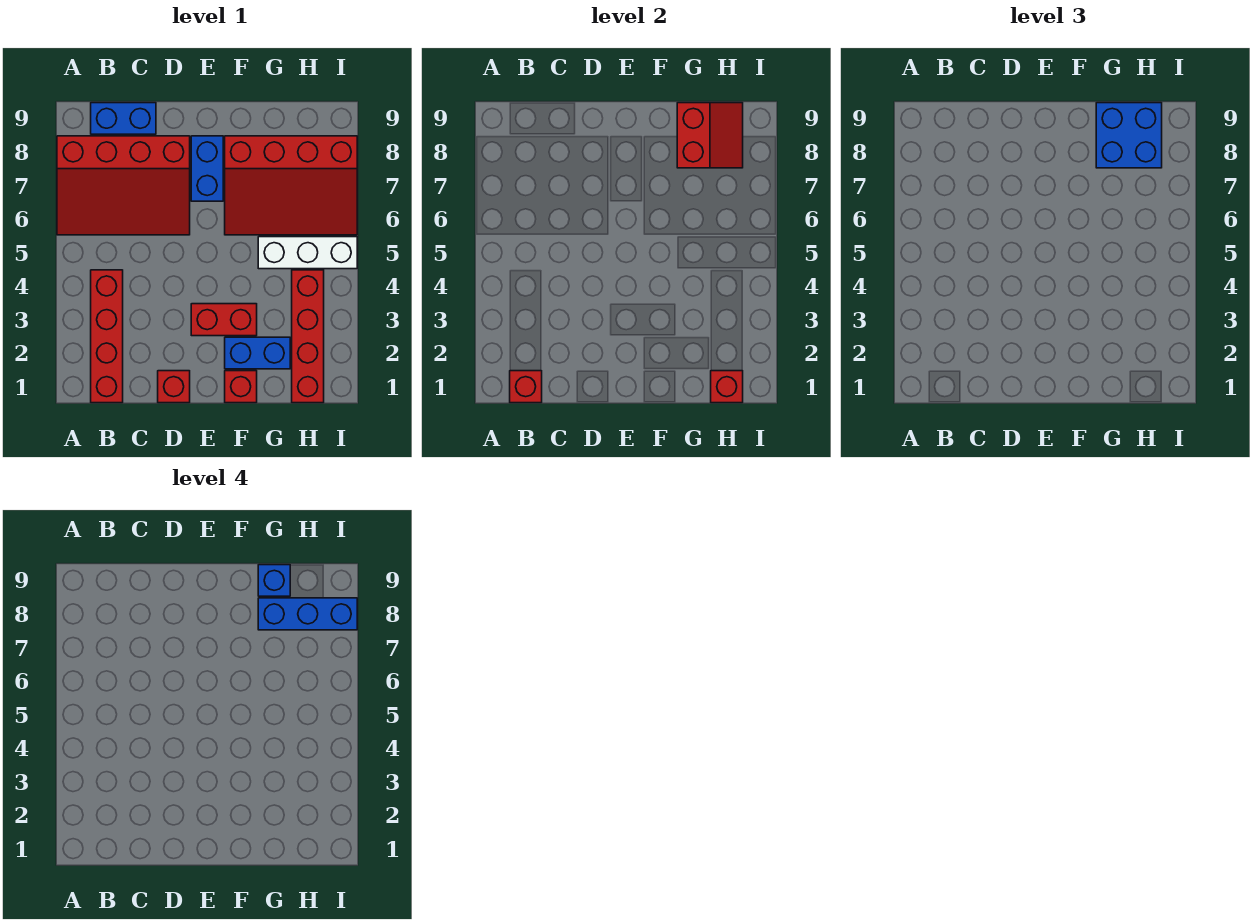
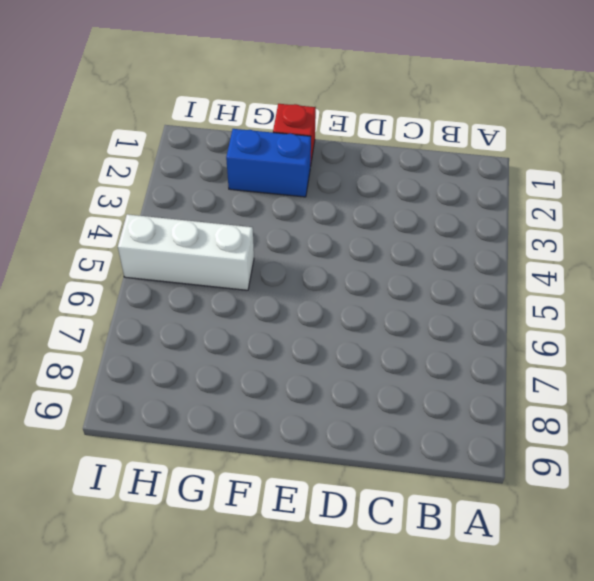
none -> red 3x4 slope [57,136,190,235]
none -> red 1x4 brick [91,270,123,403]
none -> blue 1x2 brick [91,103,156,134]

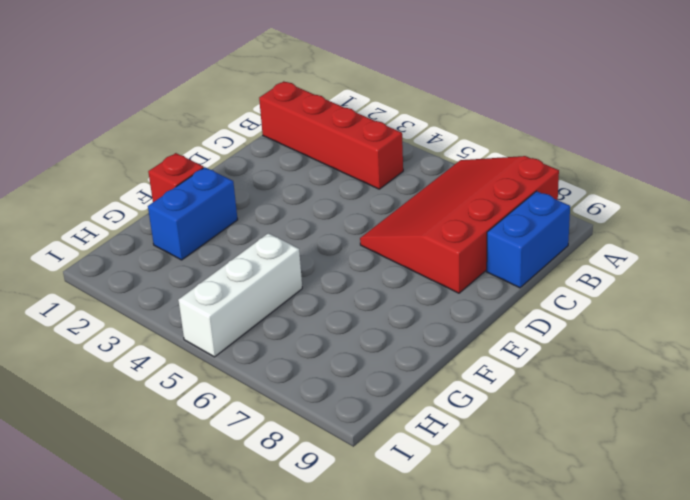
none -> red 1x1 brick [158,371,190,403]
none -> red 1x2 brick [191,304,257,336]
none -> blue 1x2 brick [191,136,223,201]

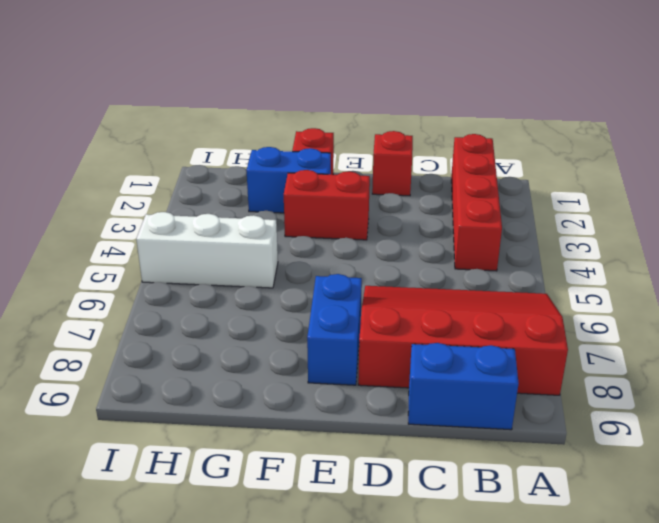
none -> red 3x4 slope [225,136,357,235]
none -> red 1x4 brick [292,270,324,403]
none -> red 1x1 brick [510,371,542,403]

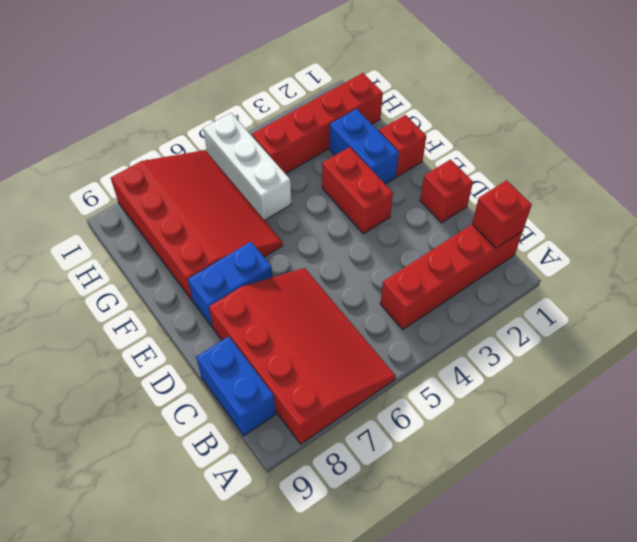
none -> red 2x2 slope [677,103,743,168]
none -> red 1x1 brick [711,371,743,403]
none -> blue 2x2 brick [1096,103,1162,168]

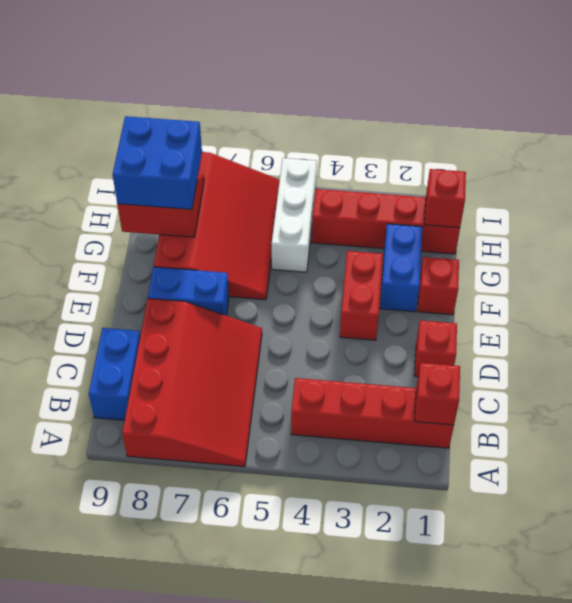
none -> blue 1x3 brick [258,598,357,630]
none -> blue 1x1 brick [258,565,290,596]

